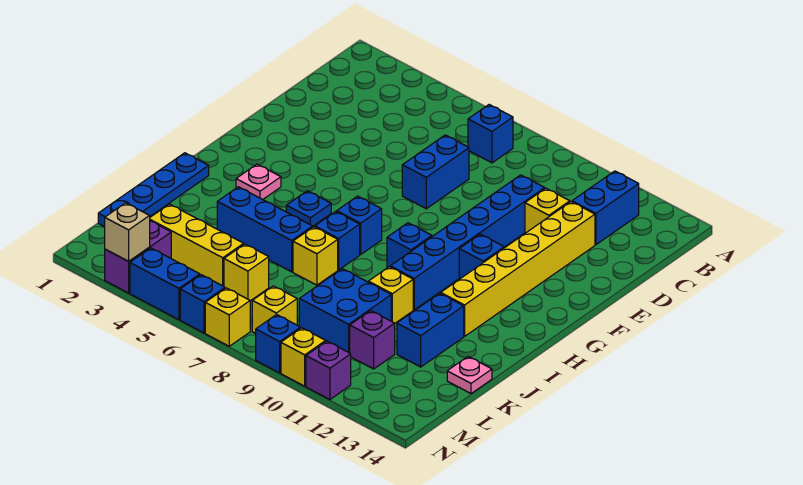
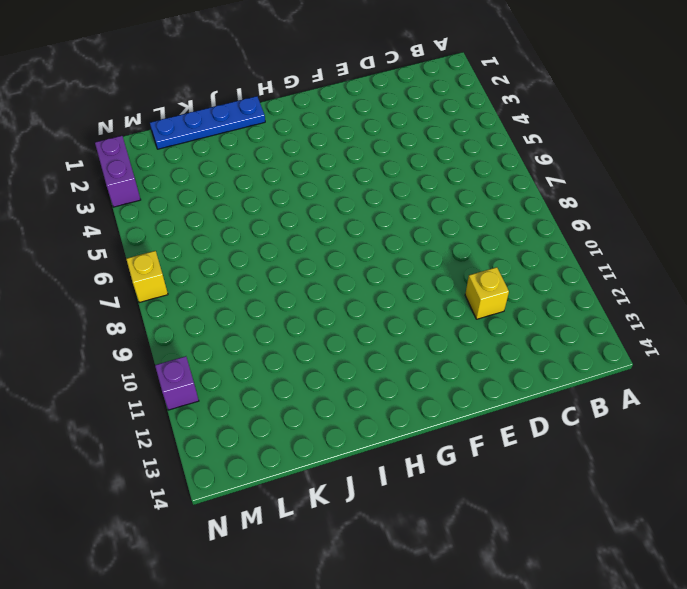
purple 1x2 brick [95,136,141,207] -> purple 1x2 brick turned to [105,221,171,293]
none -> blue 1x1 brick [468,105,513,163]
none -> blue 1x2 brick [572,171,639,245]
none -> blue 1x2 brick [402,135,469,209]
none -> blue 1x6 brick [390,175,545,310]

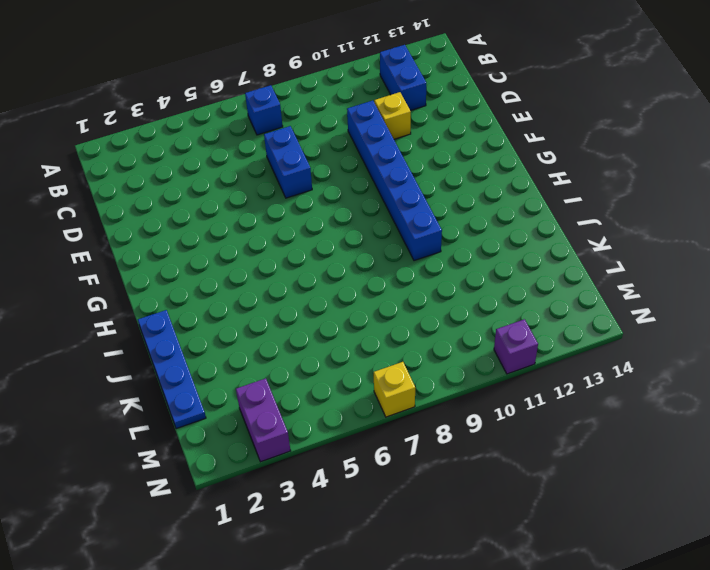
none -> yellow 1x6 brick [441,202,595,336]
none -> blue 1x1 brick [459,234,504,279]
none -> pink 1x1 plate [236,164,281,200]
none -> blue 1x1 plate [286,191,331,226]

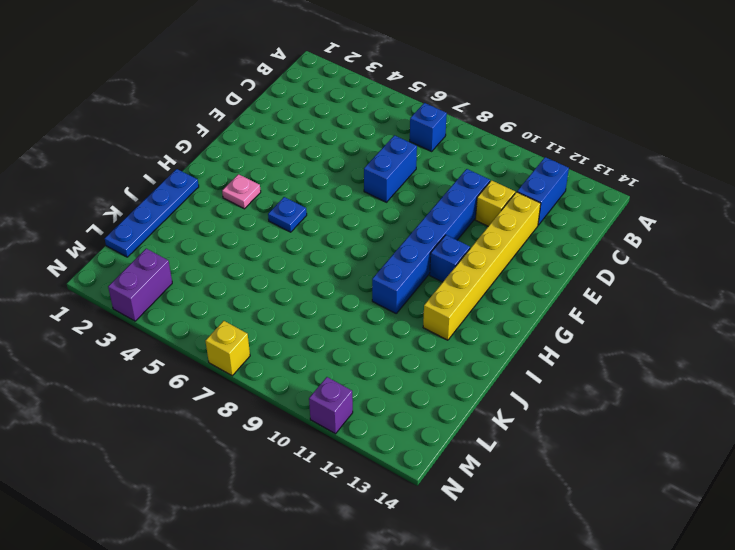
none -> blue 1x1 brick [337,196,382,254]
none -> blue 1x1 brick [387,223,432,268]
none -> blue 1x1 brick [315,212,360,270]
none -> blue 1x3 brick [217,187,313,272]

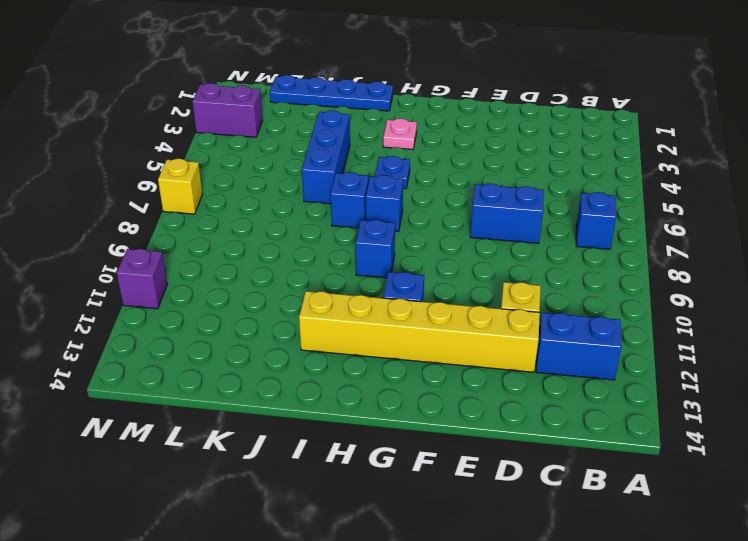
none -> blue 1x6 brick [390,175,545,310]
none -> yellow 1x1 brick [293,227,338,285]
none -> yellow 1x1 brick [368,267,413,323]
none -> blue 1x2 brick [397,293,464,367]

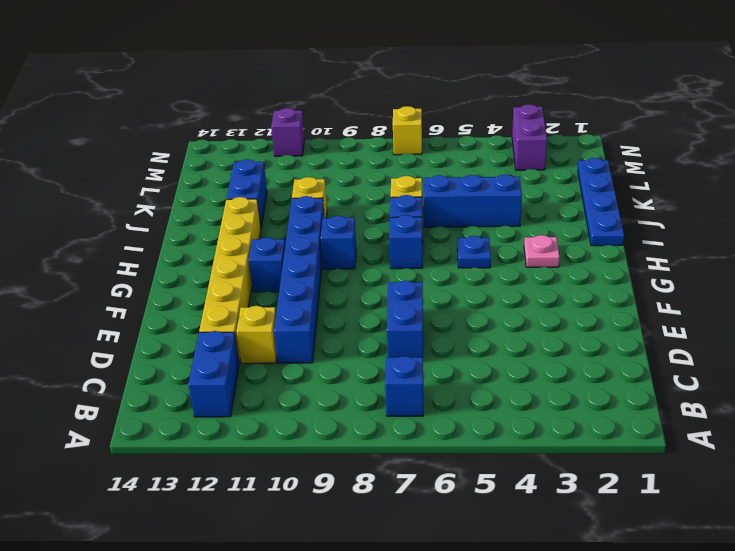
none -> blue 2x2 brick [299,269,391,353]
none -> pink 1x1 plate [447,357,492,394]
none -> yellow 1x3 brick [150,204,244,286]
none -> yellow 1x1 brick [224,244,269,301]

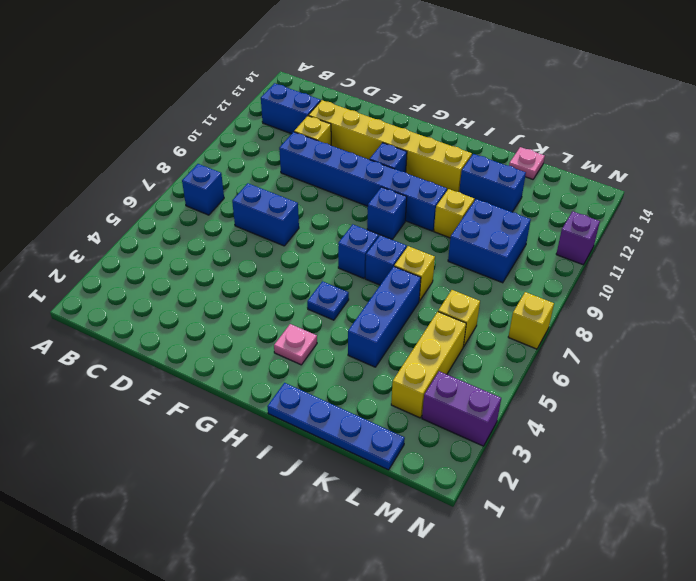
none -> purple 1x1 brick [350,311,395,369]
none -> yellow 1x1 brick [252,286,297,333]
none -> blue 1x2 brick [130,248,200,320]
none -> blue 1x1 brick [180,275,225,333]

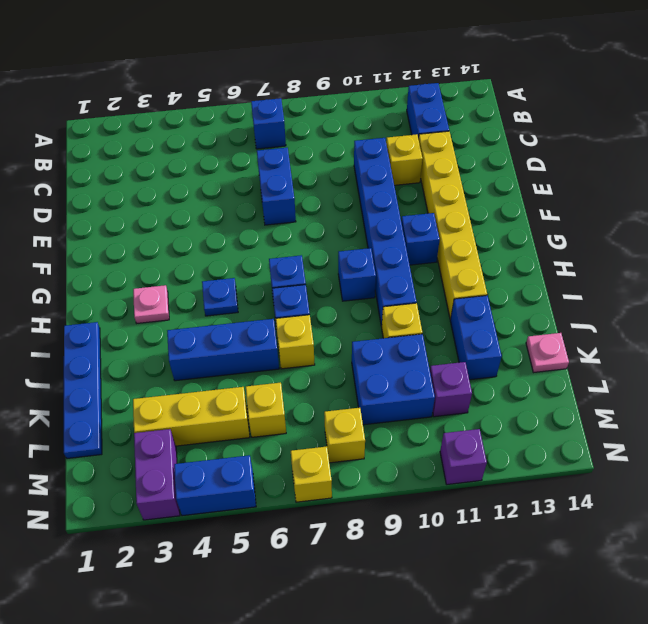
none -> blue 1x1 brick [180,275,225,333]
none -> blue 1x1 brick [256,314,300,373]
none -> yellow 1x1 brick [281,328,326,386]
none -> tan 1x1 brick [105,203,150,261]

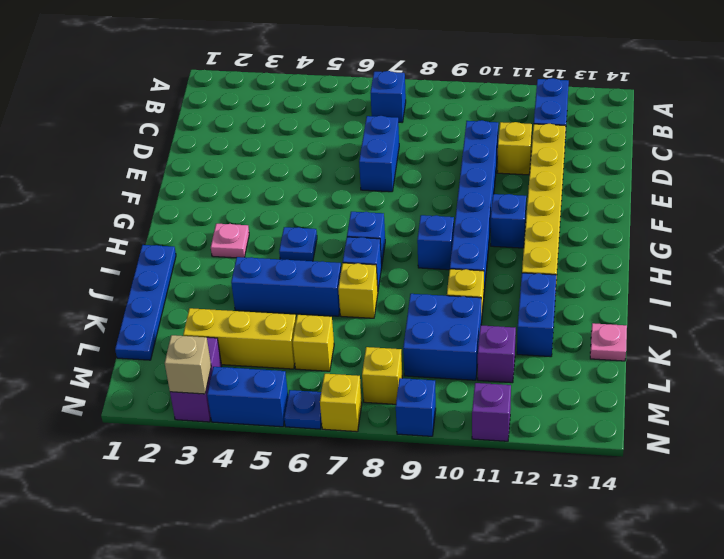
blue 1x1 plate [284,390,322,429] -> blue 1x1 brick [180,275,225,333]
none -> yellow 1x1 brick [281,328,326,386]

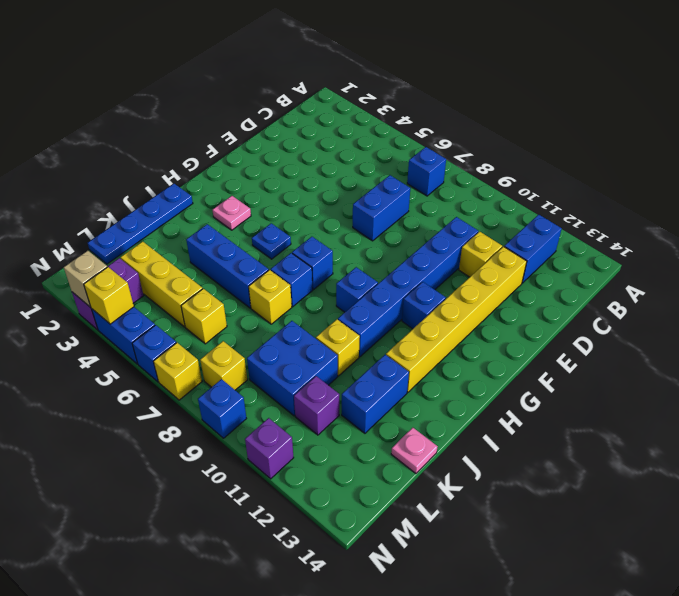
yellow 1x1 brick [84,267,134,324] -> yellow 1x1 brick moved to [281,328,326,386]

